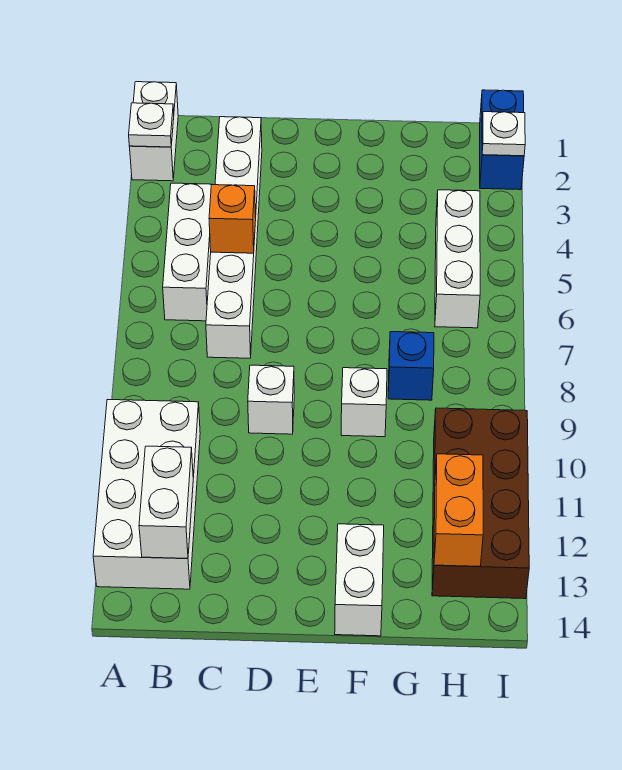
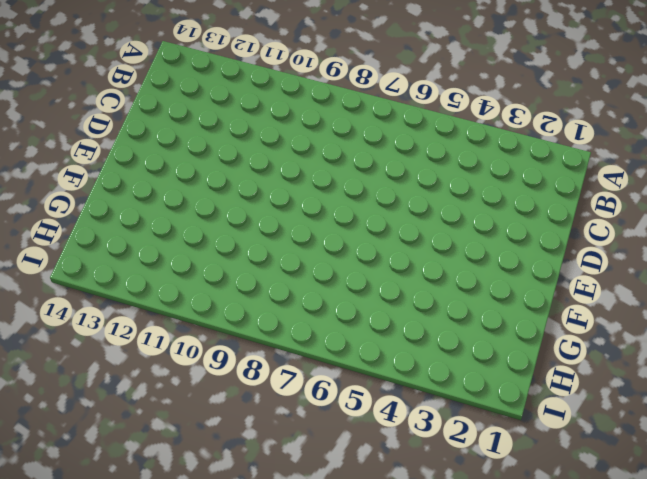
none -> white 1x2 brick [130,82,178,181]
none -> white 2x4 brick [93,400,200,589]
none -> white 1x3 brick [163,183,213,321]

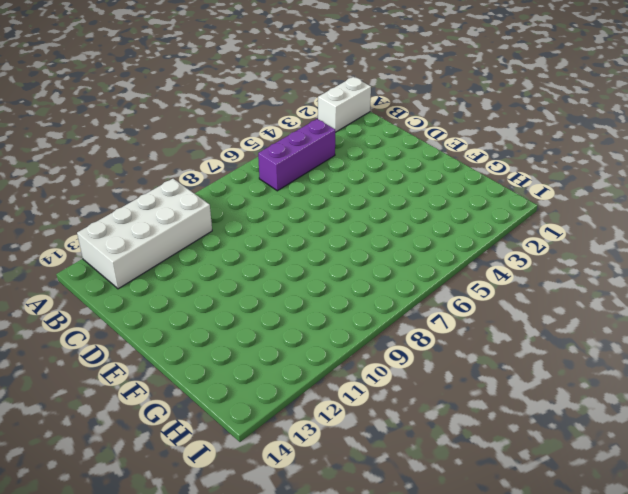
purple 1x3 brick [258,119,335,191] -> white 1x3 brick [163,183,213,321]
none -> white 1x6 brick [206,117,262,358]
none -> white 1x1 brick [248,365,294,434]
none -> white 1x1 brick [341,368,387,437]

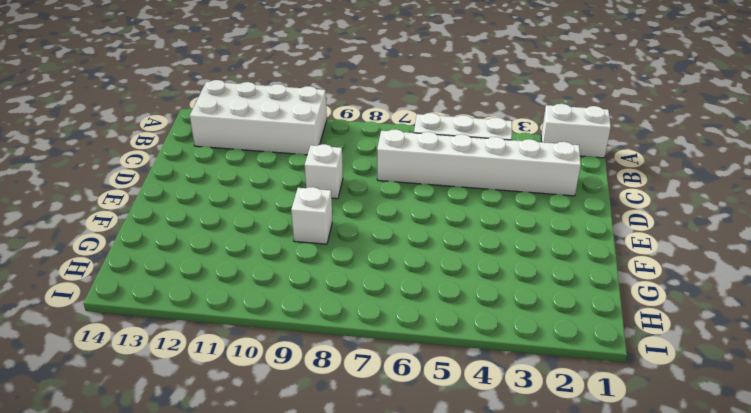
none -> white 1x2 brick [335,524,384,636]
none -> blue 1x1 brick [388,332,434,400]
none -> white 1x3 brick [435,190,480,328]

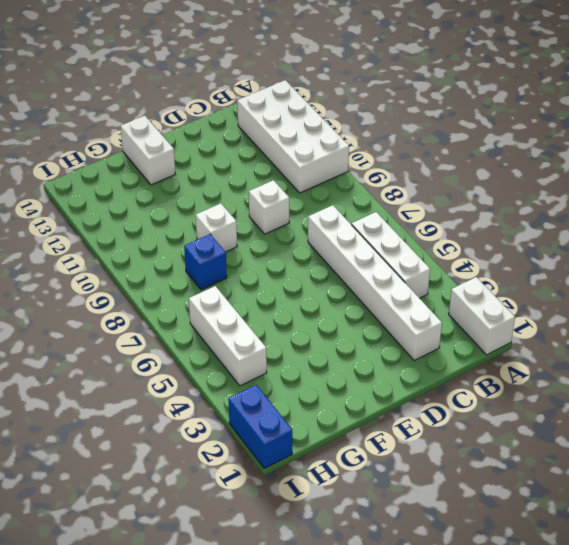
none -> brown 2x4 brick [432,408,529,599]
none -> white 1x1 plate [129,103,174,147]
none -> white 1x2 brick [139,446,193,559]

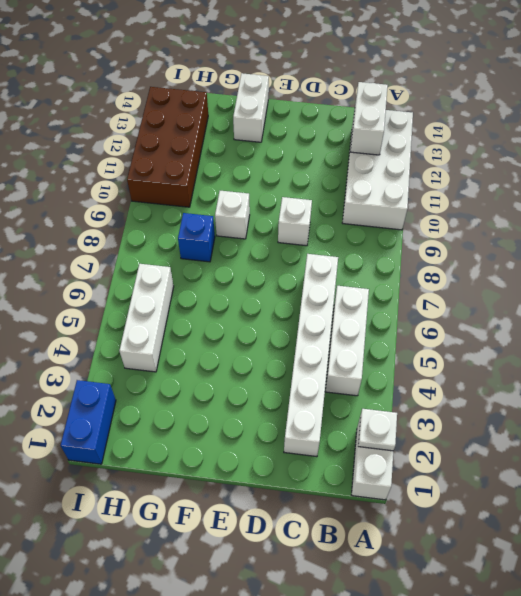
none -> orange 1x1 brick [209,185,256,253]
none -> orange 1x2 brick [434,454,483,566]
none -> white 1x1 plate [482,112,525,156]

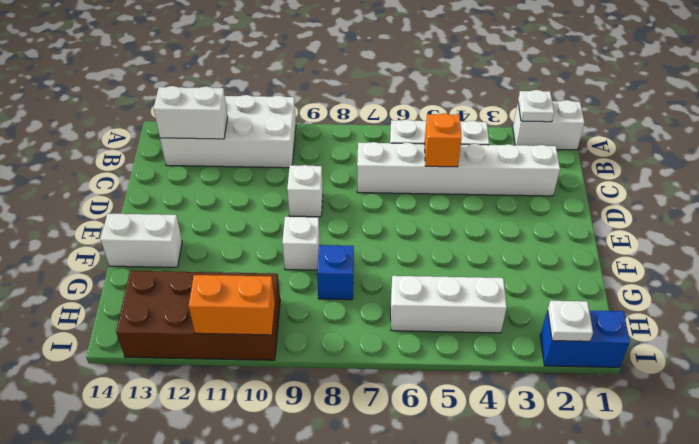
orange 1x2 brick [189,275,275,335] -> orange 1x2 brick moved to [434,454,483,566]

